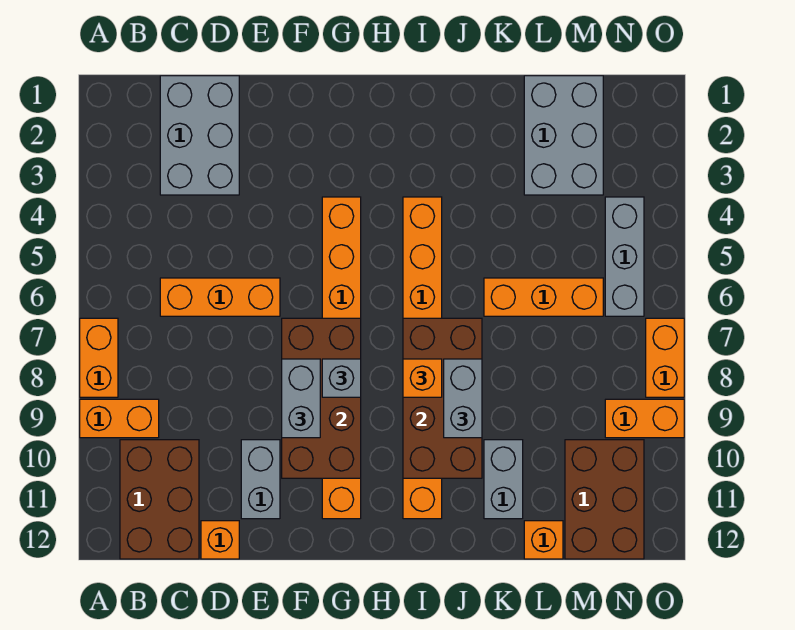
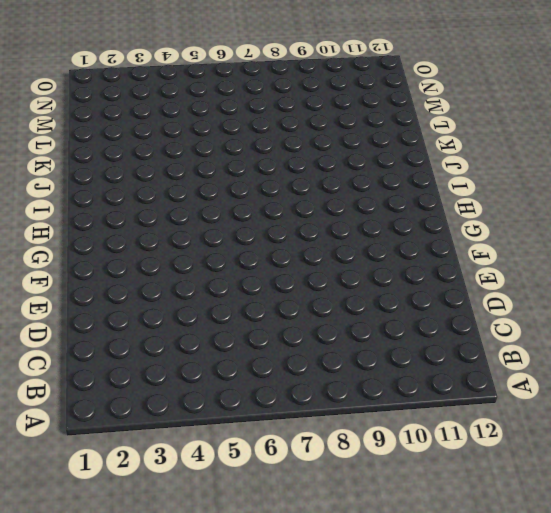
none -> orange 1x2 brick [80,318,118,397]
none -> orange 1x2 brick [80,399,159,438]
none -> brown 2x3 brick [120,440,199,559]

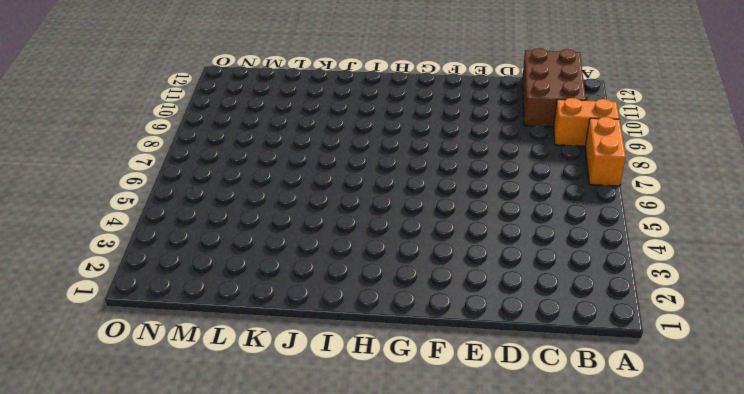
none -> grey 2x3 brick [160,76,239,195]
none -> orange 1x3 brick [160,278,280,316]
none -> orange 1x1 brick [201,521,239,559]

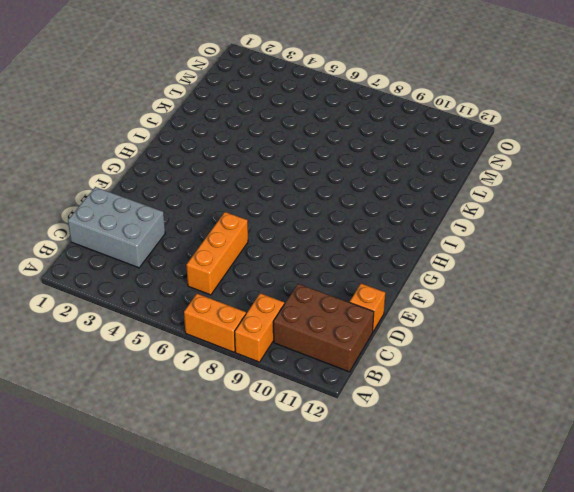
none -> grey 1x2 brick [241,440,280,519]
none -> orange 1x8 brick [322,197,361,519]
none -> orange 1x8 brick [403,197,442,519]

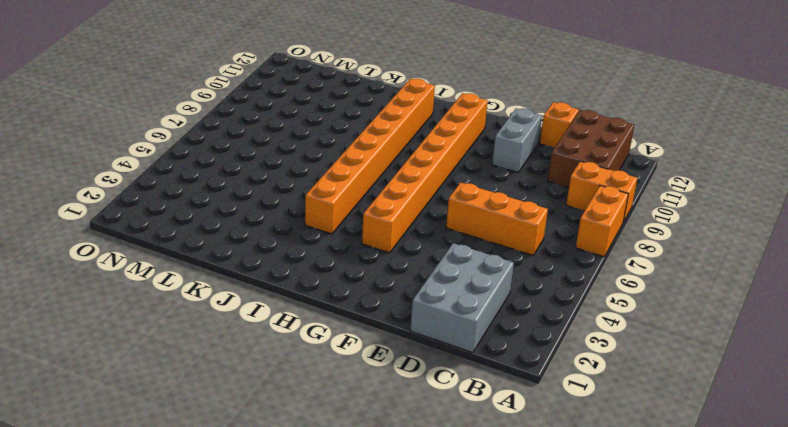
none -> orange 1x3 brick [484,278,603,316]
none -> grey 1x2 brick [484,440,523,519]
none -> grey 2x3 brick [524,76,603,195]

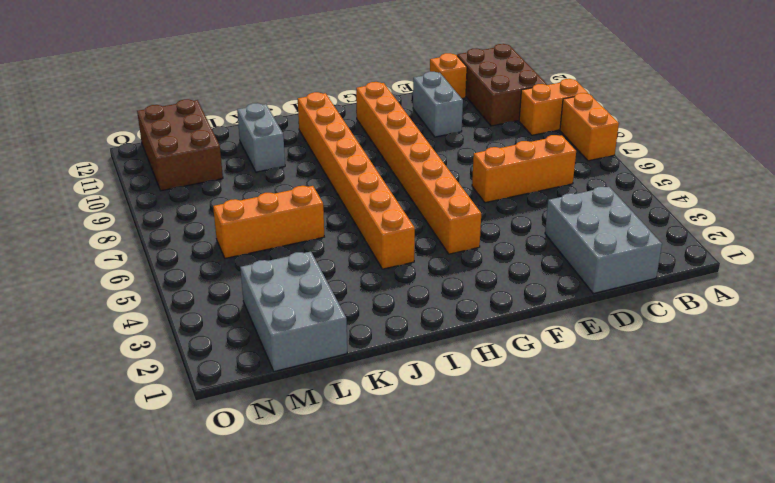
none -> orange 1x1 brick [524,521,563,559]
none -> grey 1x3 brick [605,197,644,316]
none -> orange 1x2 brick [605,399,684,438]

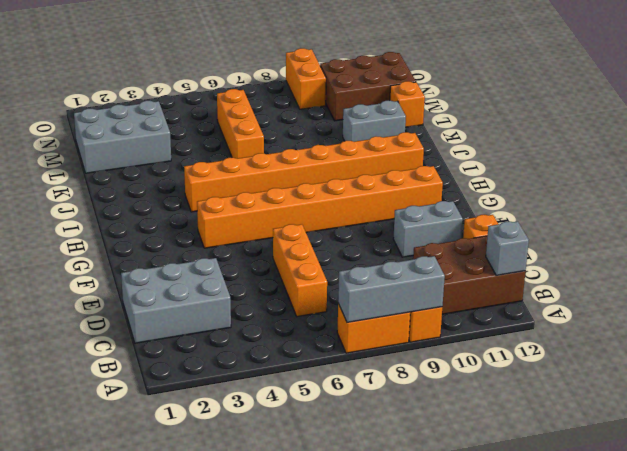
grey 1x3 brick [338,256,445,323] -> grey 1x3 brick moved to [605,197,644,316]
grey 1x1 brick [486,221,529,275] -> grey 1x1 brick moved to [322,359,361,397]
none -> orange 1x2 brick [646,318,684,397]
none -> brown 2x4 brick [282,318,361,478]
none -> brown 2x4 brick [403,318,482,478]

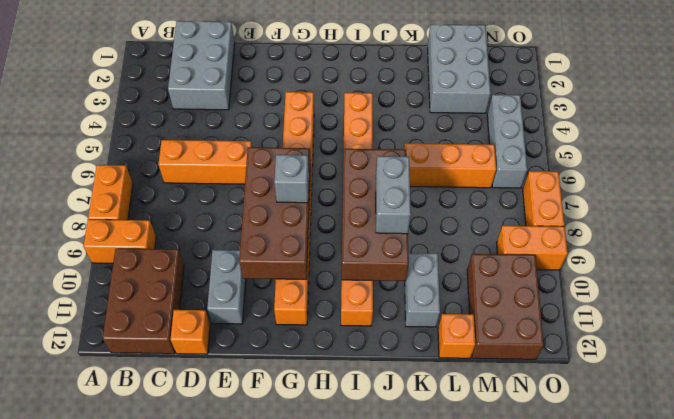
none -> grey 1x2 brick [282,359,320,438]
none -> orange 1x1 brick [403,359,442,397]

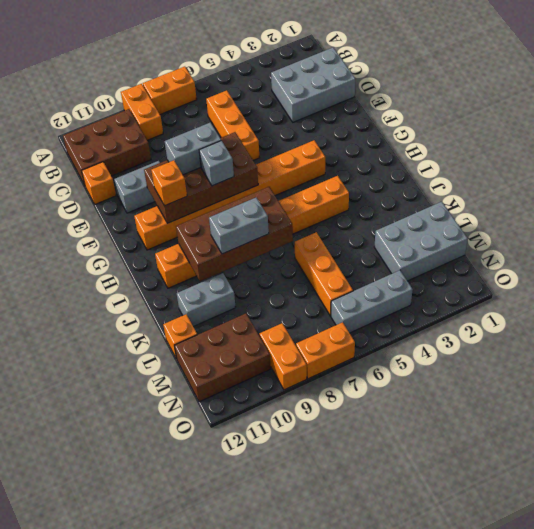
orange 1x1 brick [151,160,187,206] -> orange 1x1 brick moved to [403,359,442,397]

